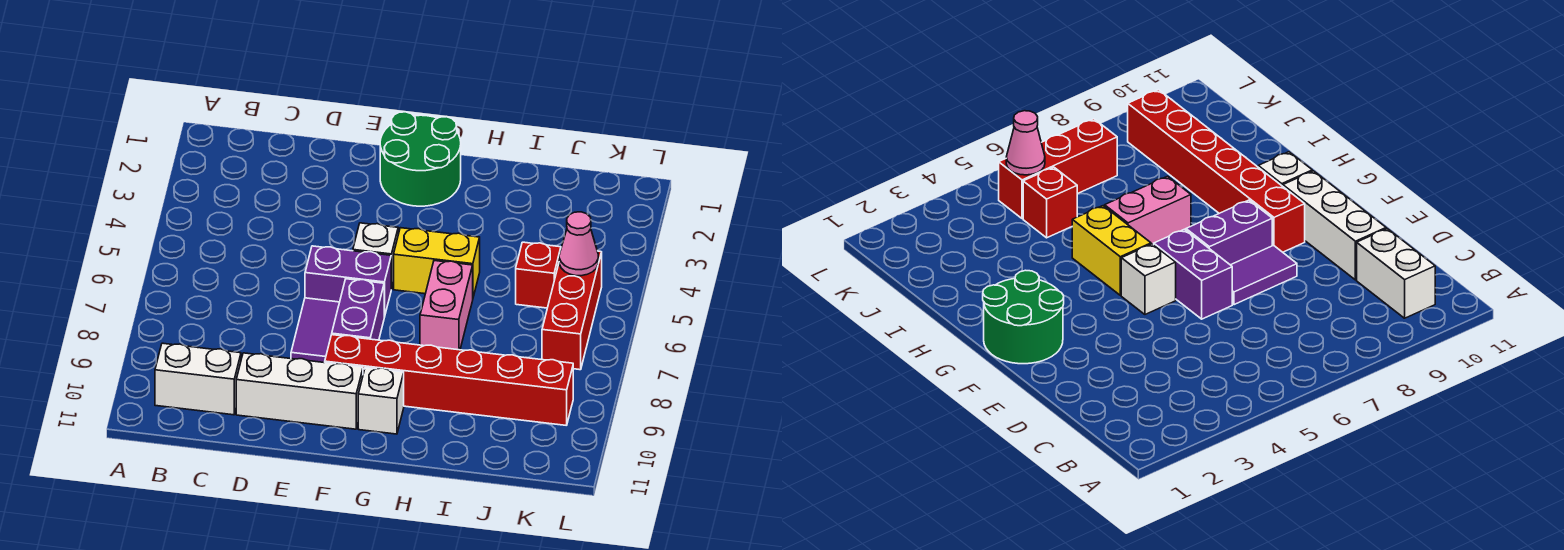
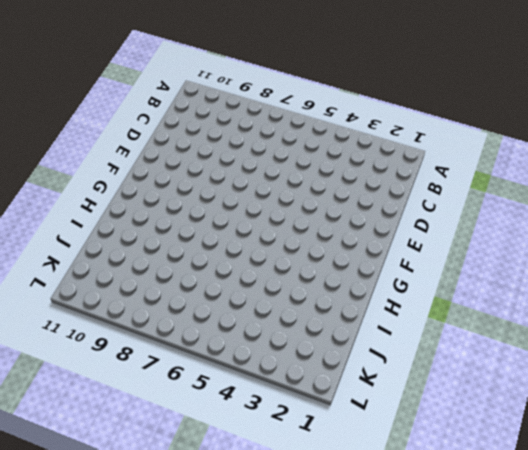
none -> white 1x2 brick [155,343,241,415]
none -> white 1x3 brick [236,353,363,429]
none -> purple 1x2 brick [305,246,391,317]

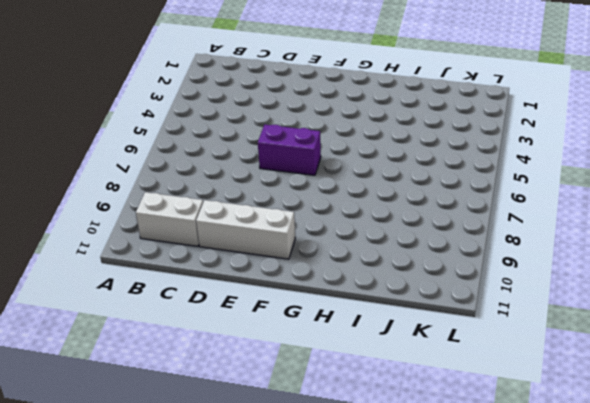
none -> purple 1x2 tile [291,298,340,363]
none -> green 2x2 round brick [380,112,461,206]
none -> white 1x1 brick [353,223,398,289]

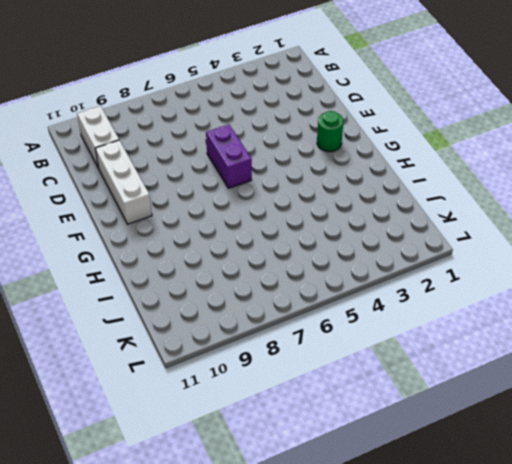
green 1x1 round brick [317,111,343,152] -> green 2x2 round brick [380,112,461,206]
none -> purple 1x2 tile [291,298,340,363]
none -> white 1x1 brick [353,223,398,289]
none -> purple 1x2 brick [332,279,384,340]

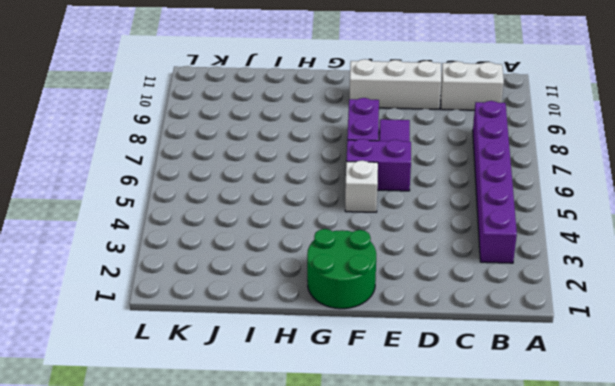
purple 1x6 brick [473,101,517,263] -> none
none -> red 1x6 brick [325,335,573,426]
none -> yellow 1x2 brick [394,228,480,297]
none -> white 1x1 brick [358,367,404,434]

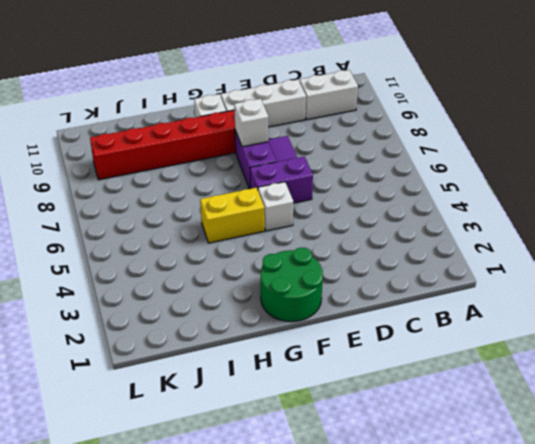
white 1x1 brick [234,99,268,147] -> none
none -> pink 1x2 brick [420,261,473,350]
none -> red 1x1 brick [516,242,561,308]
none -> red 1x3 brick [542,251,602,370]

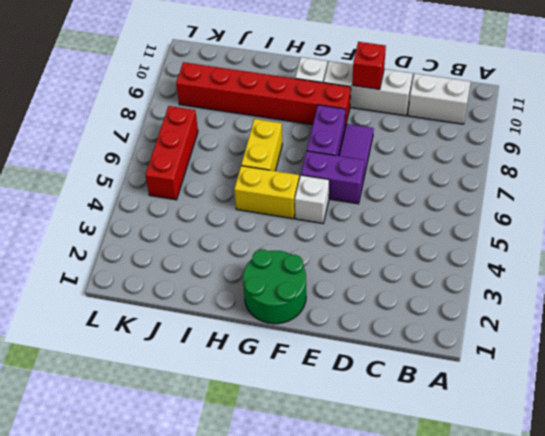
red 1x1 brick [352,42,386,90] -> red 1x1 brick moved to [516,242,561,308]
yellow 1x2 brick [241,119,282,171] -> pink 1x2 brick [420,261,473,350]
none -> pink 1x1 cone [559,212,598,276]

